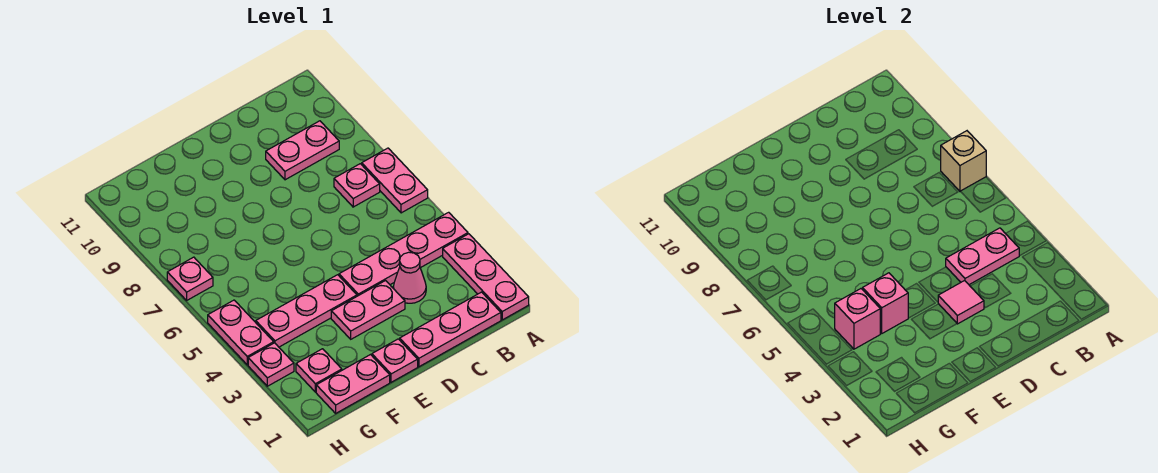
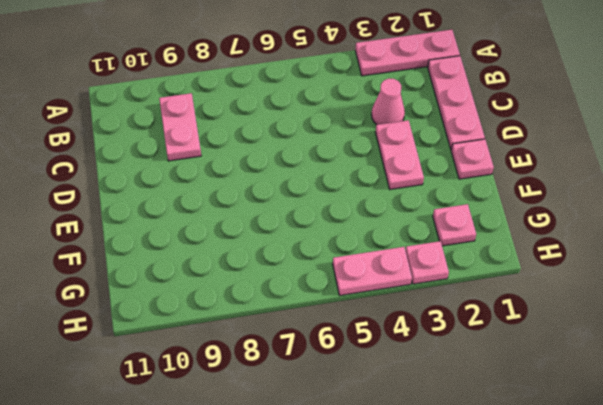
none -> pink 1x4 plate [339,212,468,296]
none -> pink 1x2 plate [362,148,428,213]
none -> pink 1x1 plate [334,164,380,207]

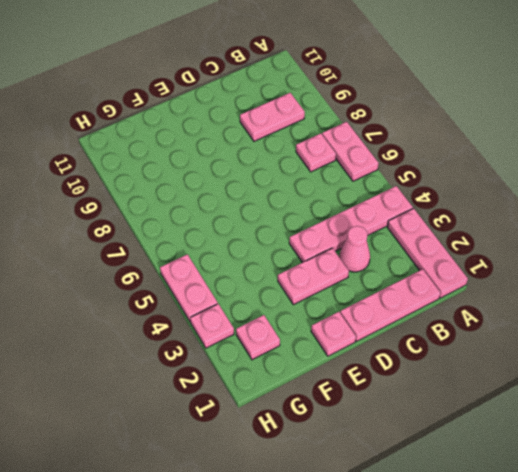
none -> pink 1x3 plate [256,275,357,347]
none -> pink 1x2 plate [316,355,390,413]
none -> pink 1x1 plate [167,257,213,300]

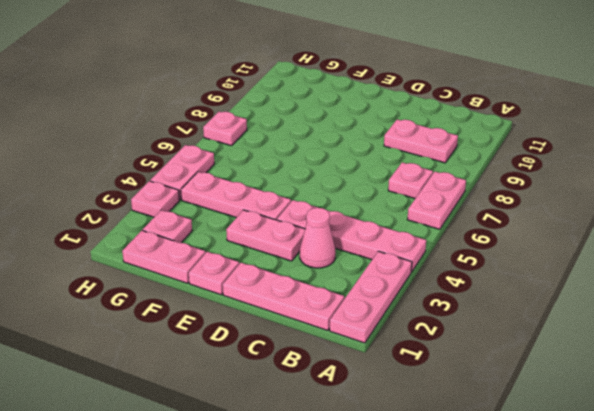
none -> tan 1x1 brick [941,131,986,191]
none -> pink 1x2 plate [946,228,1019,285]
none -> pink 1x1 tile [938,281,984,324]

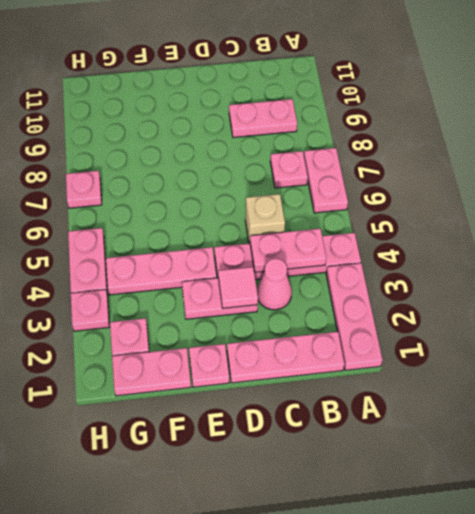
tan 1x1 brick [245,194,285,243] -> tan 1x1 brick moved to [941,131,986,191]
none -> pink 1x1 brick [863,273,908,333]
none -> pink 1x1 brick [835,289,880,349]

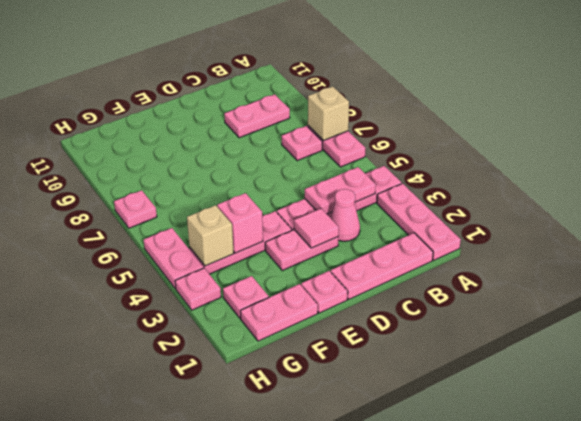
tan 1x1 brick [187,205,234,266] -> pink 1x1 brick [835,289,880,349]

